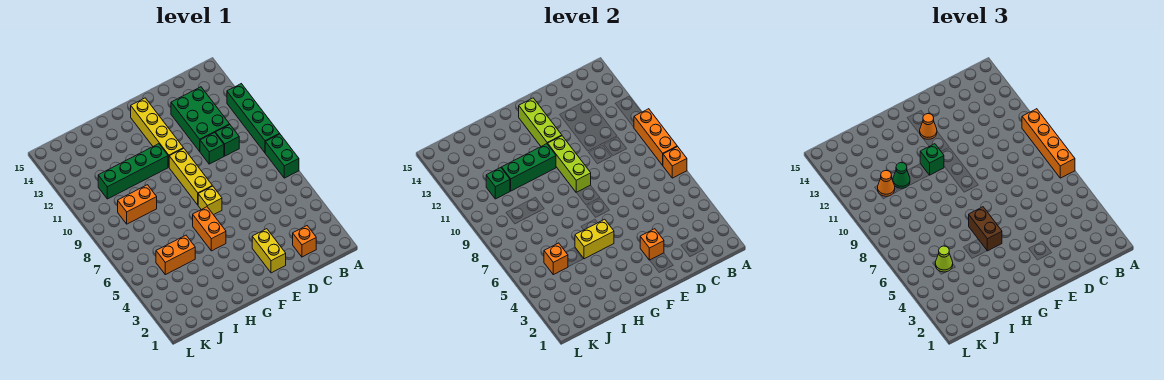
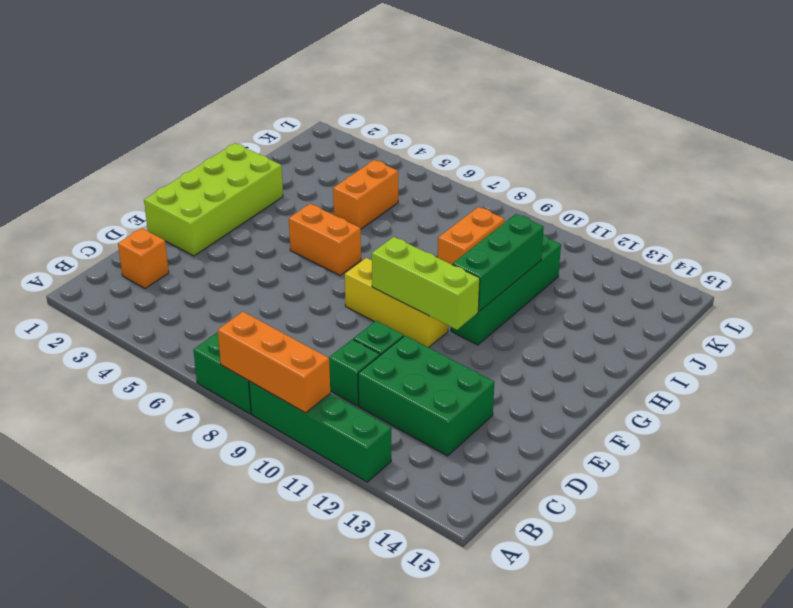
lime 2x4 brick [144,143,283,256] -> yellow 1x2 brick [252,229,286,273]
none -> yellow 1x1 brick [198,186,222,215]
none -> yellow 1x4 brick [131,98,183,167]
none -> orange 1x1 brick [663,147,687,178]
none -> orange 1x1 brick [640,229,664,260]

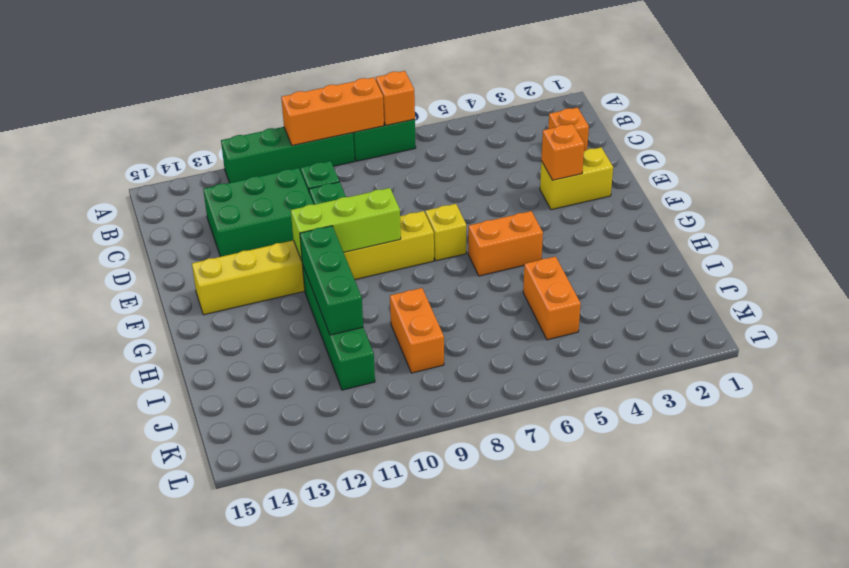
none -> lime 1x3 brick [519,98,562,146]
none -> yellow 1x2 brick [575,219,614,259]
none -> orange 1x1 brick [544,243,568,275]
none -> green 1x1 brick [486,168,510,199]

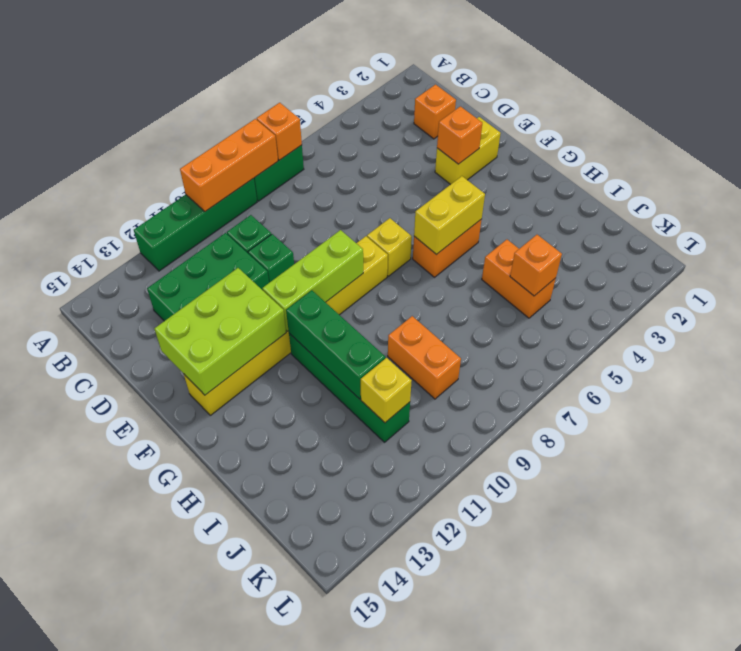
lime 2x3 brick [154,268,286,395] -> lime 1x3 brick [519,98,562,146]
yellow 1x2 brick [414,176,485,254] -> yellow 1x2 brick turned to [575,219,614,259]
yellow 1x1 brick [361,358,412,423] -> green 1x1 brick [486,168,510,199]
none -> orange 1x4 brick [1022,109,1075,178]
none -> orange 1x1 cone [920,114,937,139]
none -> brown 1x2 brick [969,207,1002,251]
none -> green 1x1 brick [920,144,944,175]

